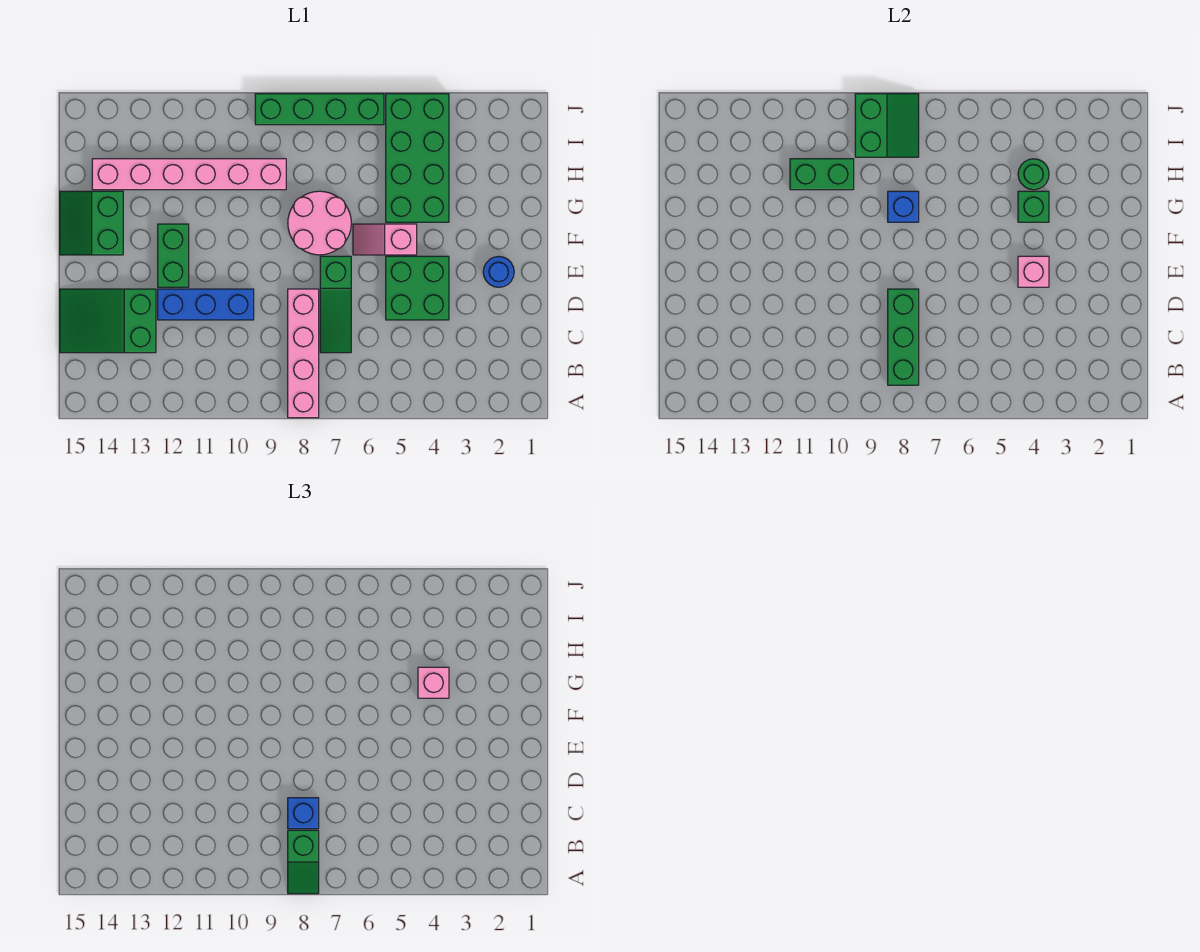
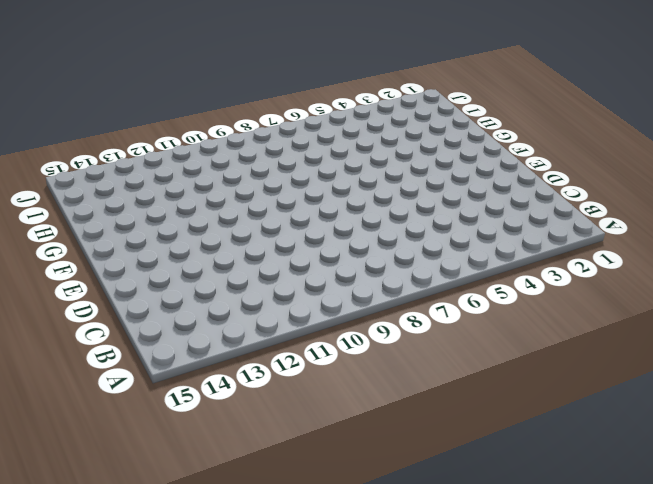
none -> pink 1x4 brick [288,289,319,418]
none -> green 1x3 slope [320,256,351,353]
none -> green 2x3 slope [60,289,156,353]

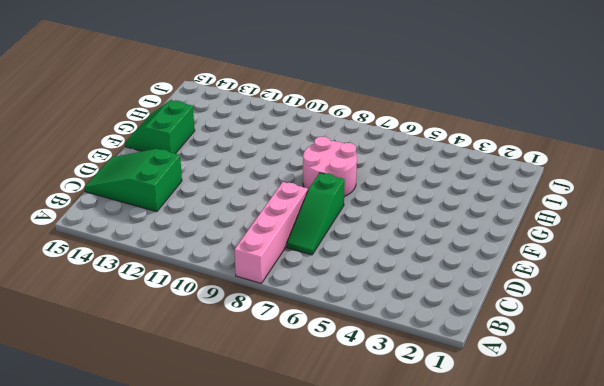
none -> green 2x2 brick [386,256,449,320]
none -> blue 1x3 brick [158,289,254,320]
none -> blue 1x1 round brick [483,257,514,287]

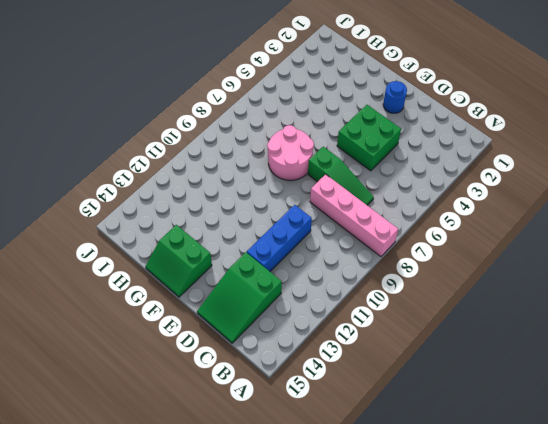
none -> green 1x2 brick [158,224,189,287]
none -> pink 1x2 slope [353,224,417,255]
none -> green 2x4 brick [386,94,449,222]

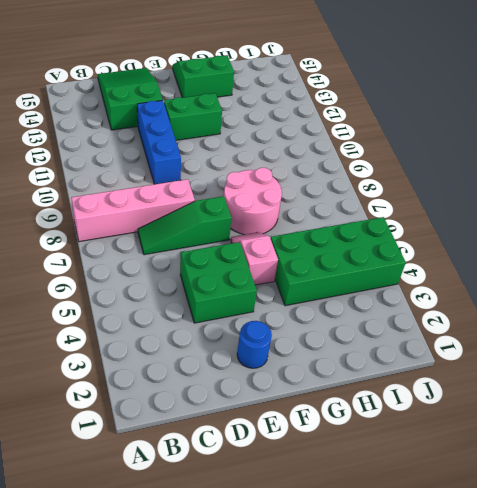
none -> pink 1x6 brick [92,159,286,190]
none -> green 1x4 brick [255,94,384,125]
none -> green 1x3 brick [888,289,919,385]

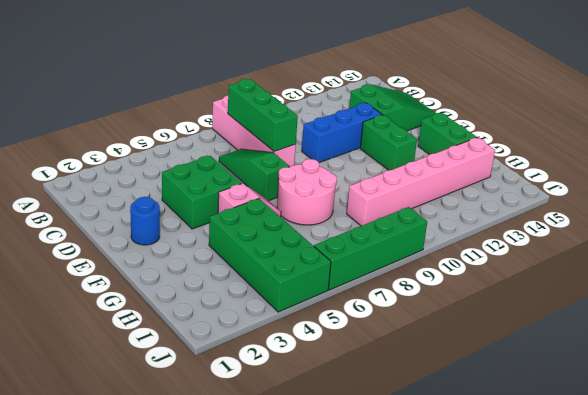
none -> pink 1x1 brick [1018,256,1049,287]
none -> green 1x1 brick [1018,191,1049,222]
none -> blue 1x1 brick [888,191,919,222]

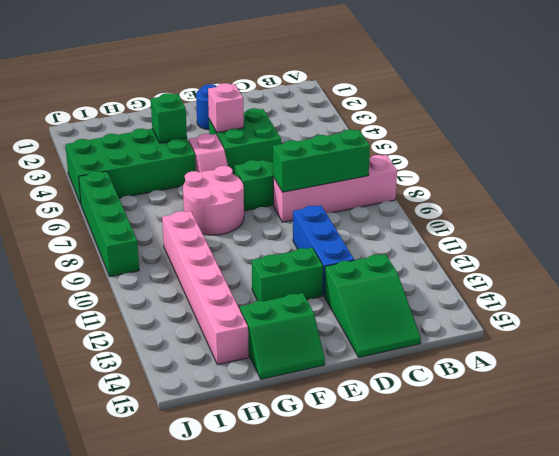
none -> blue 1x1 brick [888,191,919,222]
none -> green 1x1 round brick [1018,159,1049,190]
none -> green 1x2 brick [790,159,854,190]

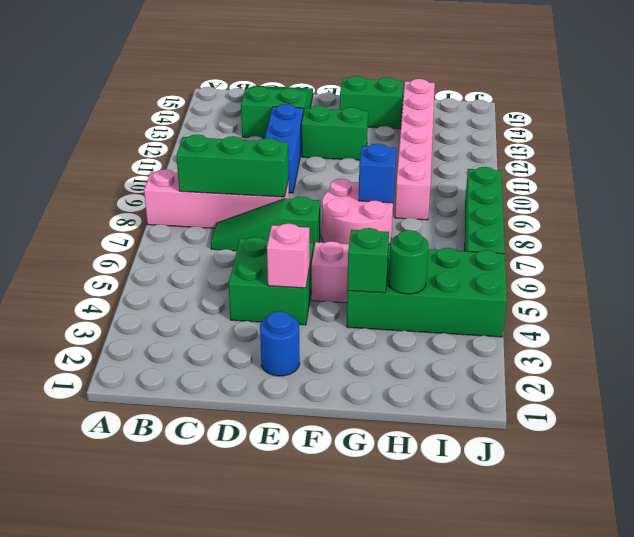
none -> green 1x2 brick [790,159,854,190]
none -> green 2x2 slope [855,94,919,157]
none -> green 1x2 slope [288,830,319,894]

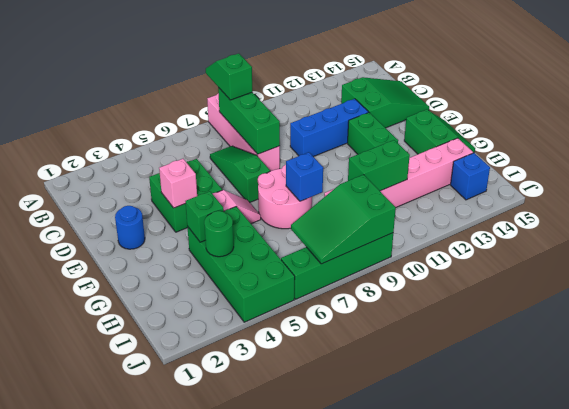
green 2x3 slope [291,175,396,264] -> green 2x2 slope [855,94,919,157]
blue 1x1 brick [451,153,490,200] -> blue 1x1 brick moved to [288,798,319,829]
none -> pink 1x1 brick [418,667,449,698]

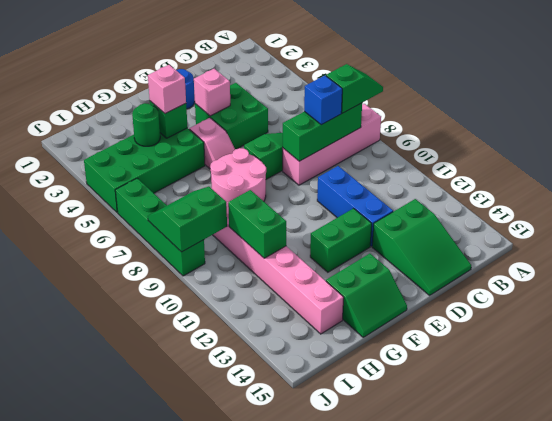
none -> blue 1x1 brick [888,191,919,222]

